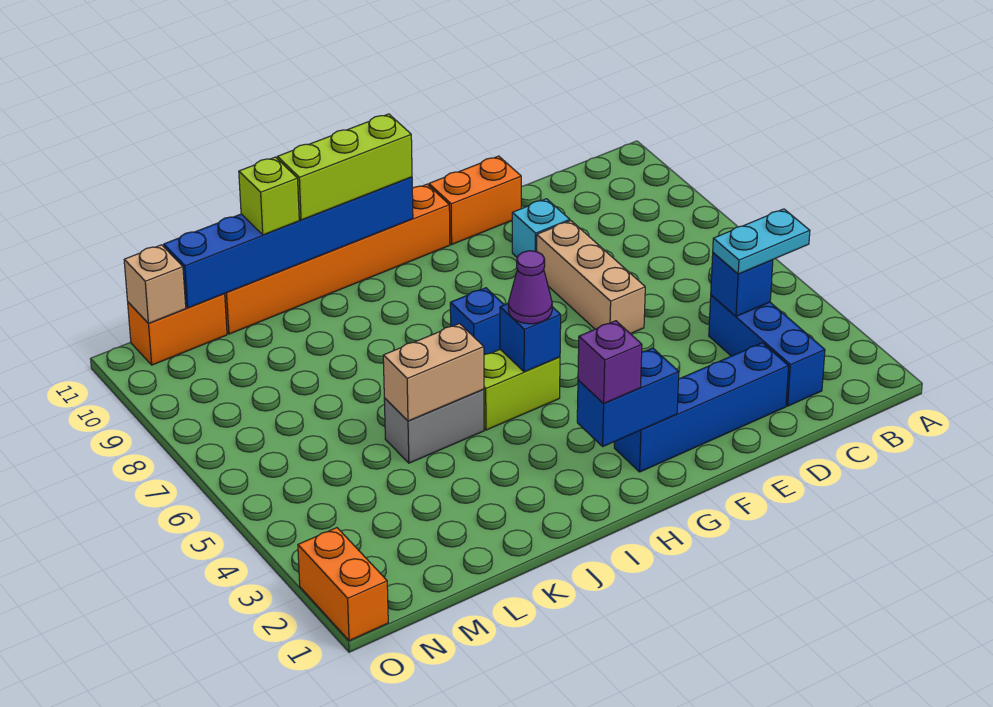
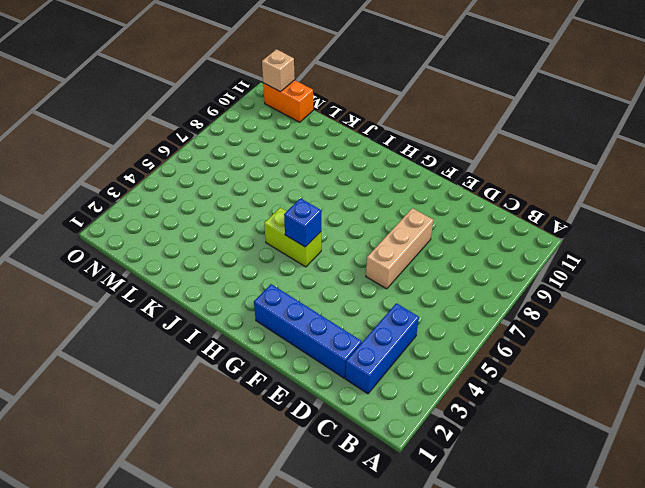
none -> cyan 1x1 brick [512,199,570,258]
none -> orange 1x2 brick [429,156,521,244]
none -> orange 1x6 brick [225,184,450,334]

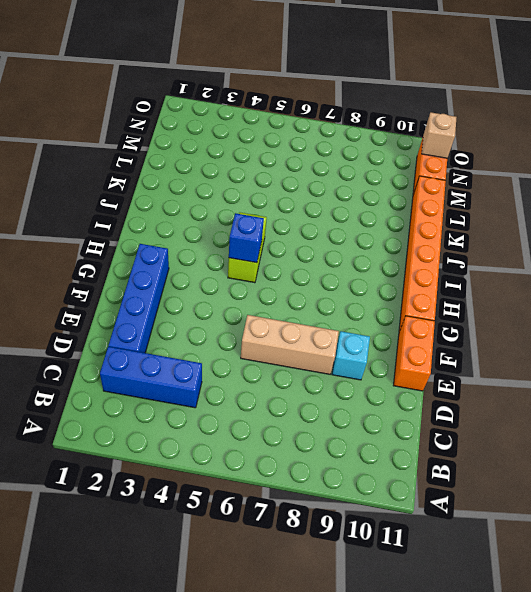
none -> blue 1x1 brick [450,288,504,355]
none -> grey 1x2 brick [384,389,484,463]
none -> orange 1x2 brick [298,528,388,641]

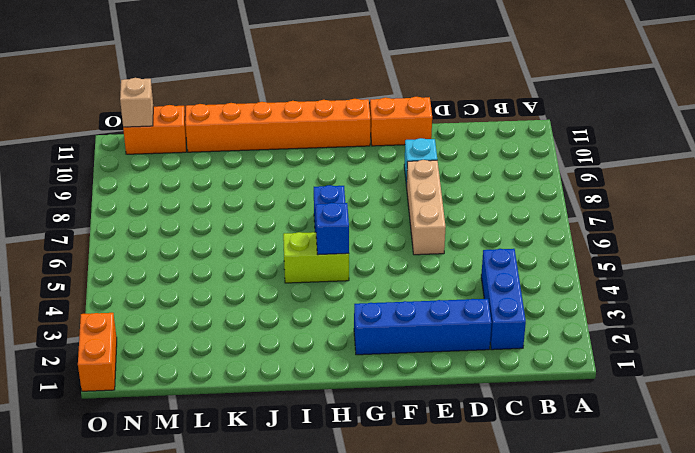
none -> grey 1x2 brick [384,389,484,463]
none -> blue 1x1 brick [711,253,773,316]
none -> blue 1x2 brick [577,348,679,446]

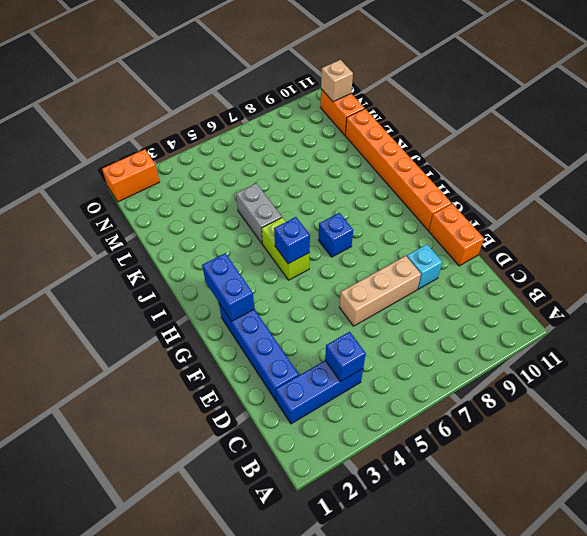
none -> blue 1x6 brick [164,177,413,308]
none -> tan 1x2 brick [383,324,484,421]
none -> cyan 1x2 plate [713,209,810,274]

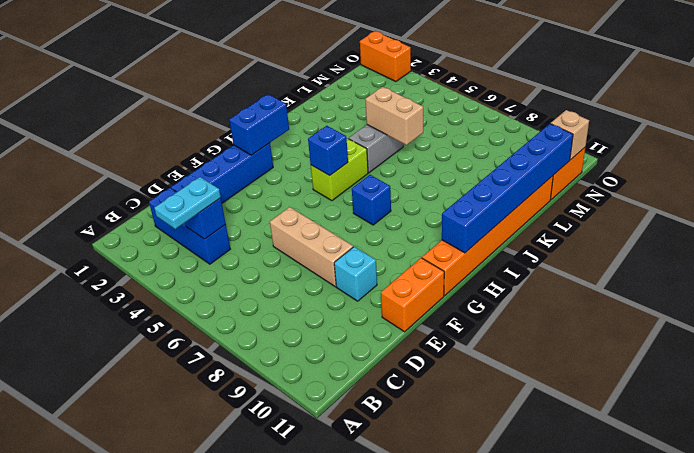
tan 1x2 brick [365,87,423,145] -> tan 1x2 brick turned to [383,324,484,421]
none -> purple 1x1 brick [578,321,642,404]
none -> purple 1x1 cone [508,251,552,324]
none -> lime 1x3 brick [277,114,412,220]

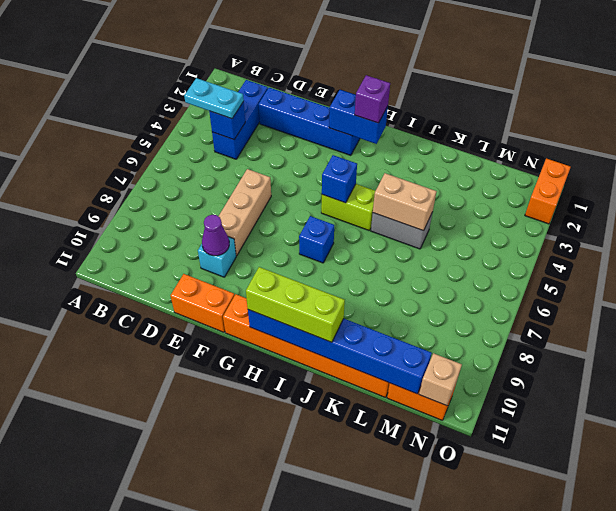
purple 1x1 cone [202,215,229,256] -> purple 1x1 cone moved to [508,251,552,324]
none -> lime 1x1 brick [239,157,299,235]

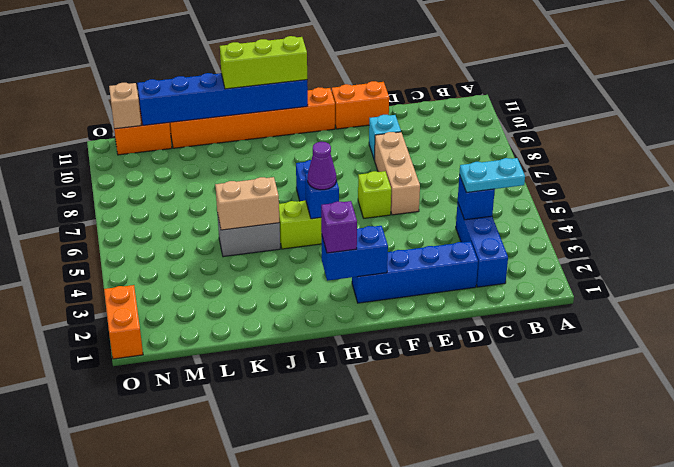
lime 1x1 brick [358,171,391,218] -> lime 1x1 brick moved to [239,157,299,235]

